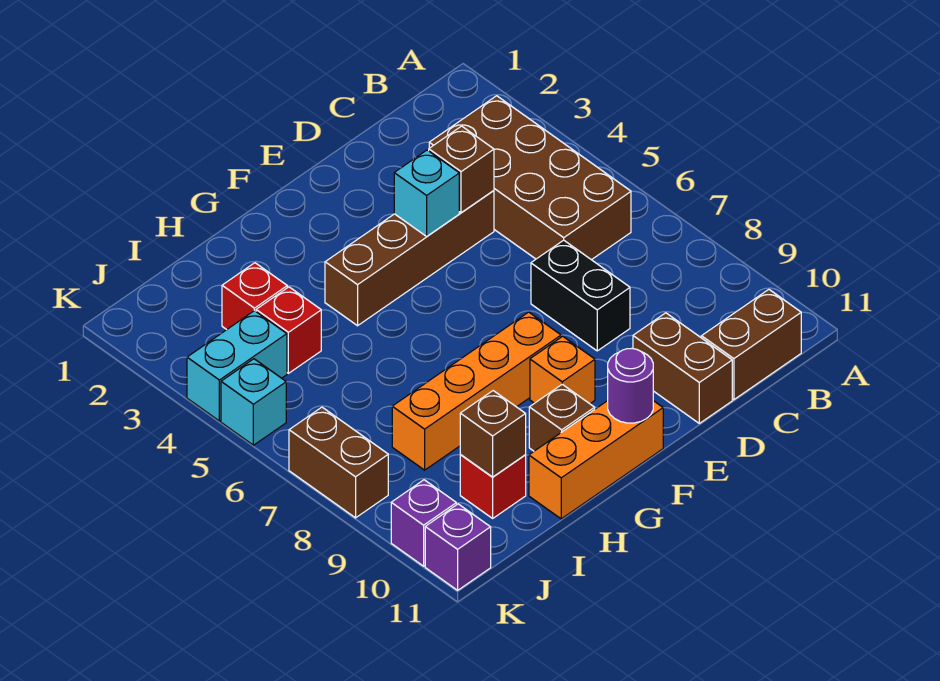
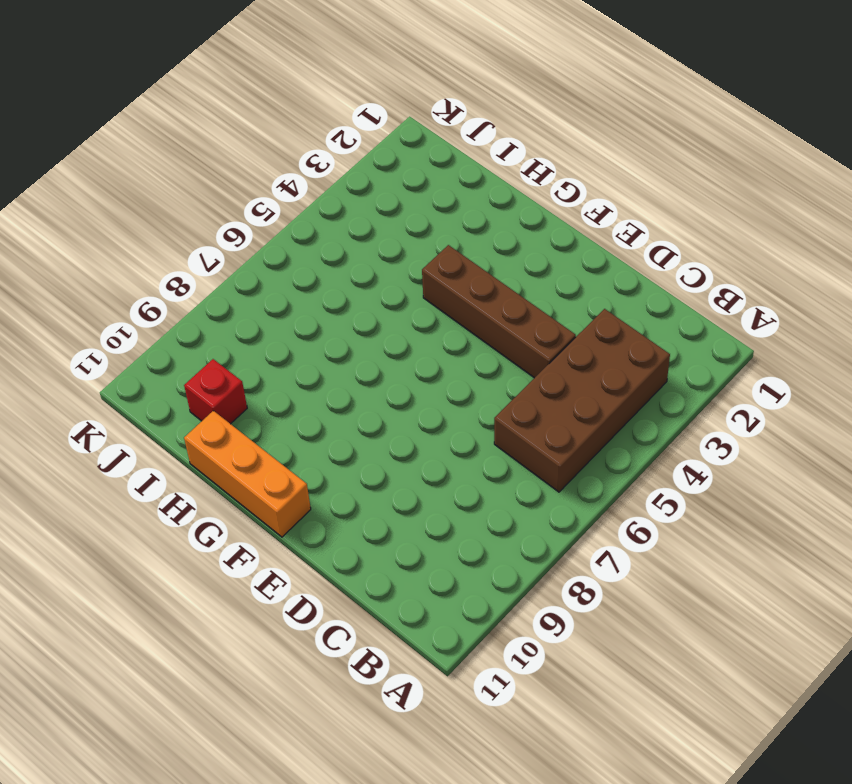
none -> brown 1x2 brick [702,289,801,400]
none -> black 1x2 brick [531,240,630,351]
none -> brown 1x2 brick [633,313,732,423]

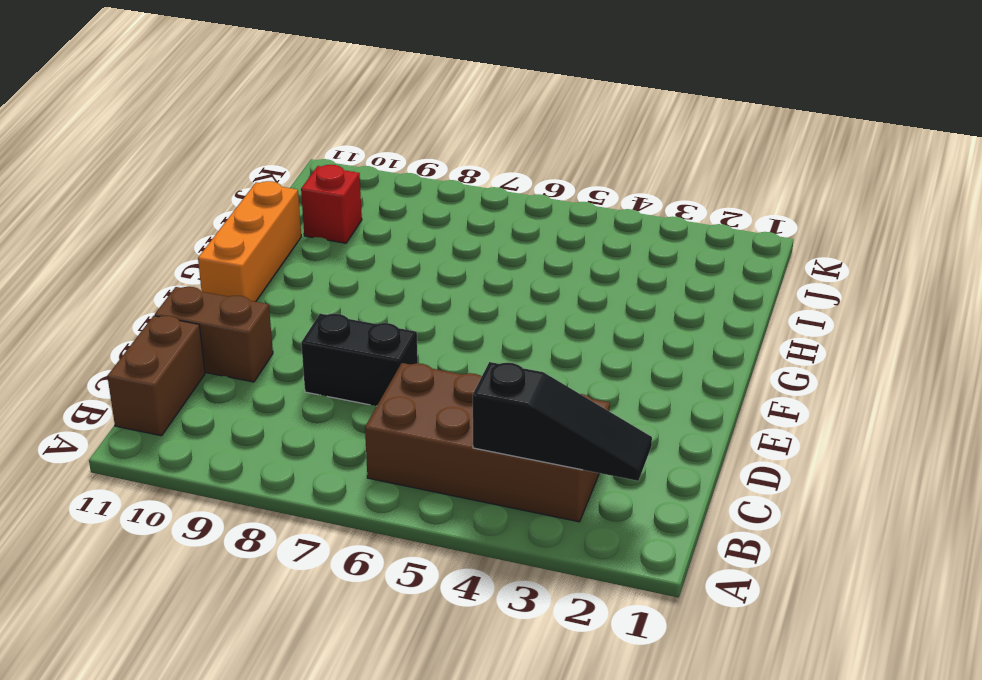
black 1x3 slope [473,362,652,481] -> none
none -> brown 1x4 brick [325,191,494,326]
none -> orange 1x4 brick [392,312,561,470]
none -> orange 1x1 brick [530,336,595,404]

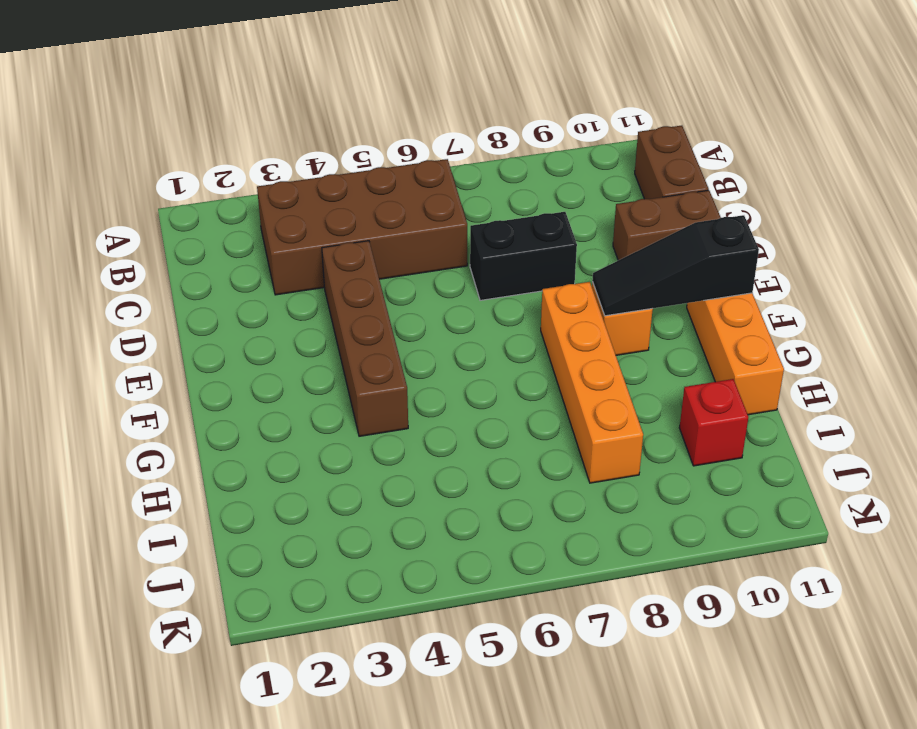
black 1x3 slope [592,215,759,316] -> purple 1x1 round brick [608,348,653,423]
none -> brown 1x1 brick [529,384,595,451]
none -> red 1x1 brick [222,263,287,330]
none -> red 1x1 brick [256,287,321,373]

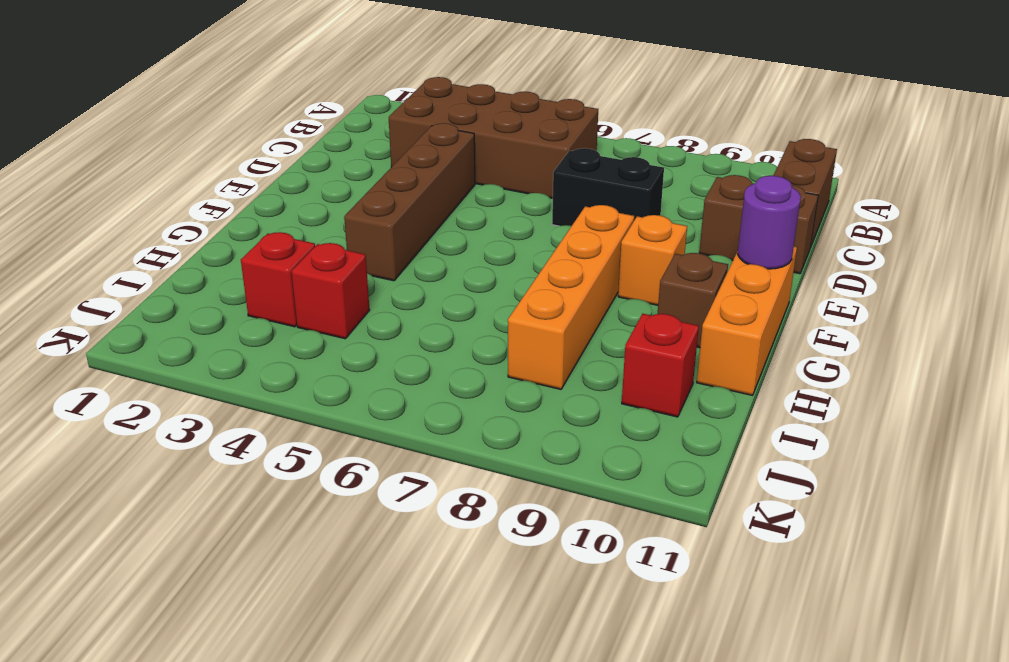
none -> cyan 1x2 brick [187,311,287,421]
none -> cyan 1x1 brick [221,359,286,445]
none -> brown 1x2 brick [289,407,388,518]

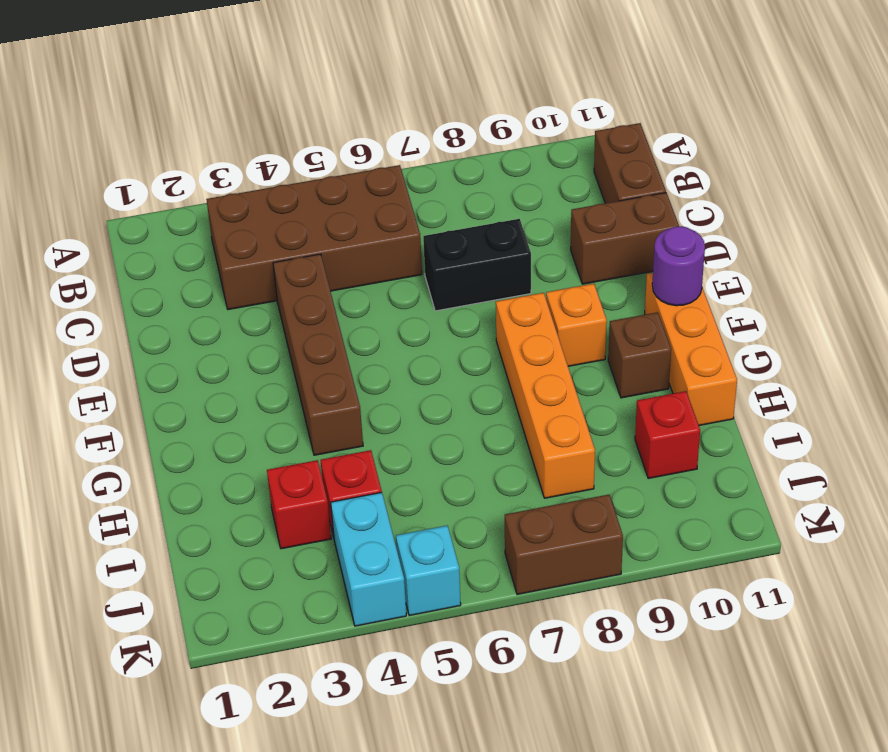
none -> purple 1x1 brick [391,480,456,566]
none -> purple 1x1 brick [425,504,491,590]
none -> brown 1x1 brick [429,126,494,213]

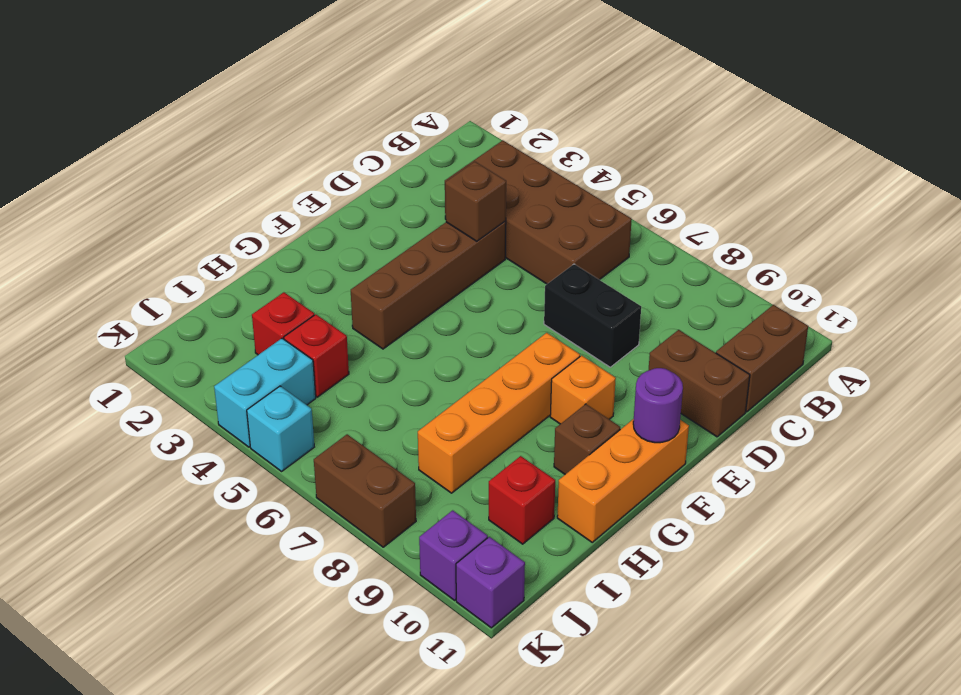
none -> cyan 1x1 brick [394,150,459,236]
none -> brown 1x1 brick [460,391,526,477]

